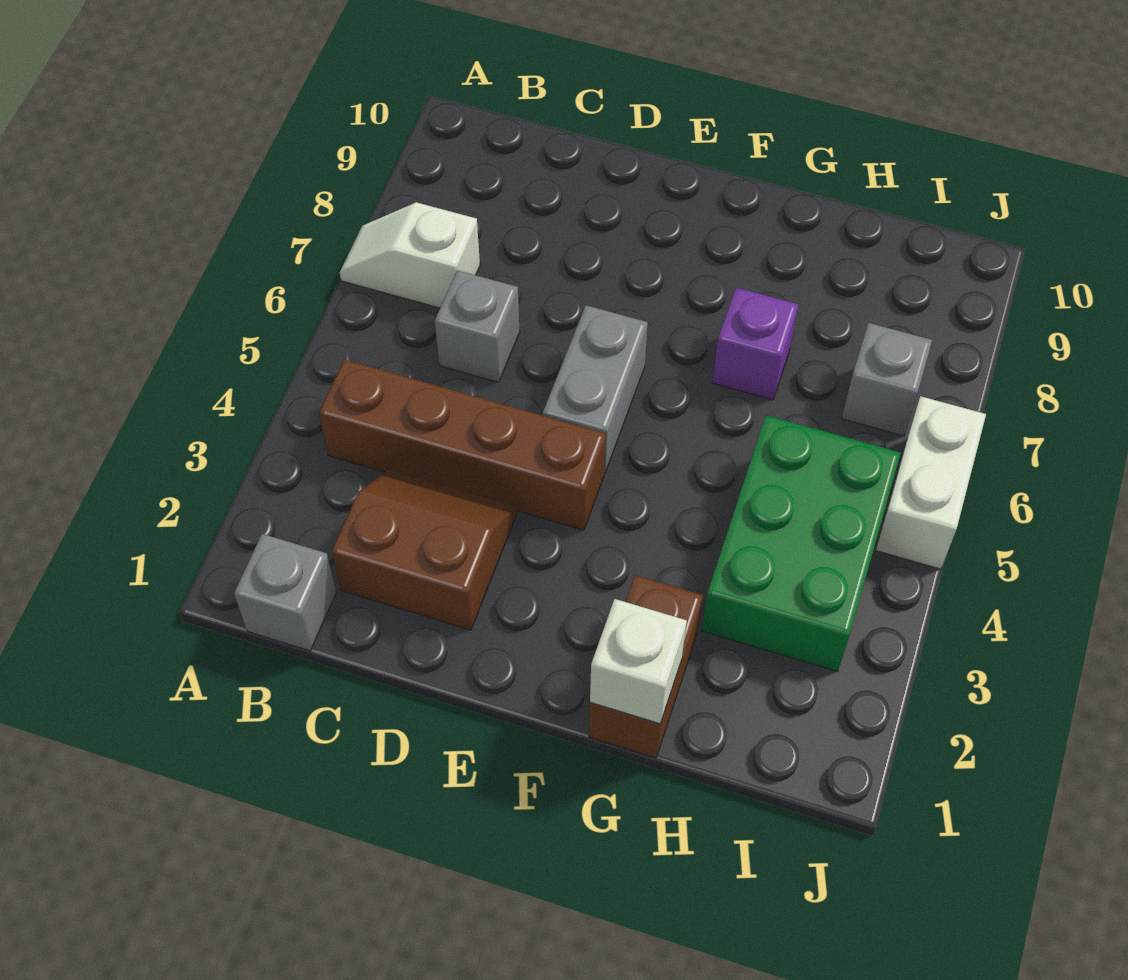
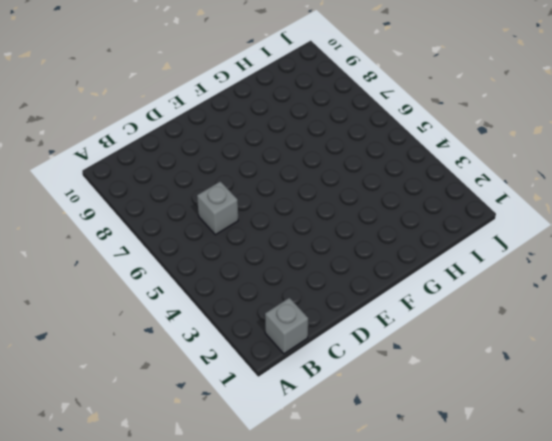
none -> white 1x2 slope [340,202,480,308]
none -> brown 1x4 brick [319,360,606,530]
none -> brown 2x2 slope [332,469,517,630]

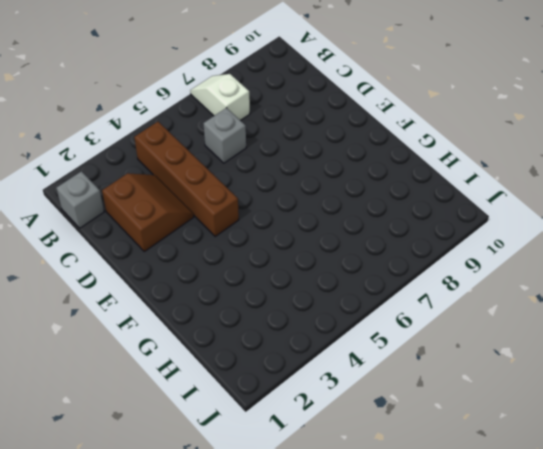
none -> grey 1x2 brick [543,305,648,473]
none -> brown 1x2 brick [589,575,703,758]
none -> purple 1x1 brick [712,288,798,400]

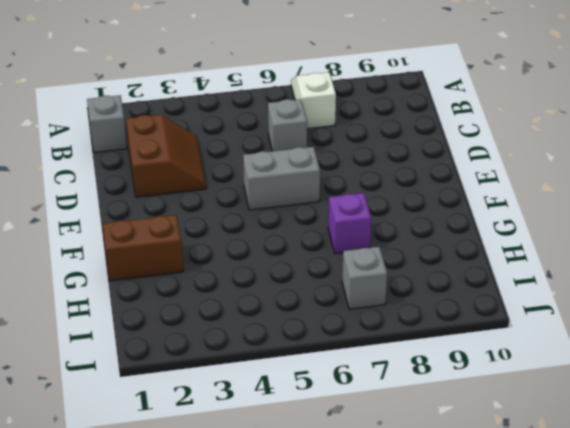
none -> brown 1x4 brick [319,360,606,530]
none -> green 2x3 brick [702,415,901,672]
none -> white 1x2 brick [876,396,986,569]

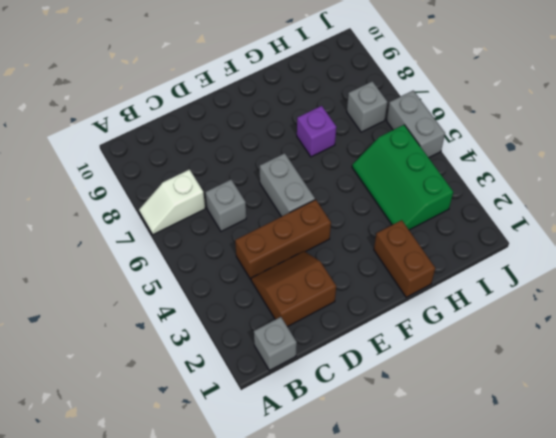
brown 1x3 brick [235,200,331,279] -> brown 1x4 brick [319,360,606,530]
green 2x3 slope [352,125,453,230] -> green 2x3 brick [702,415,901,672]
grey 1x2 brick [387,91,445,158] -> white 1x2 brick [876,396,986,569]
none -> white 1x1 brick [590,599,687,724]

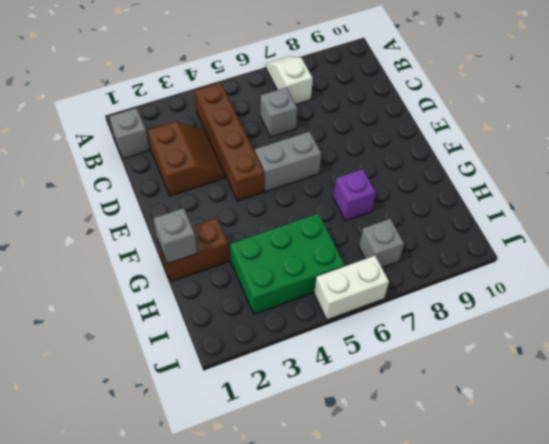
grey 1x1 brick [153,208,197,264] -> white 1x1 brick [590,599,687,724]

